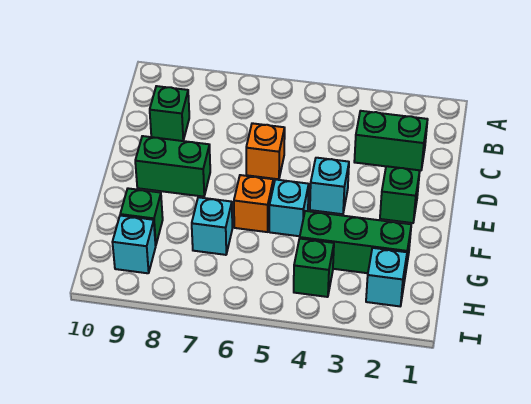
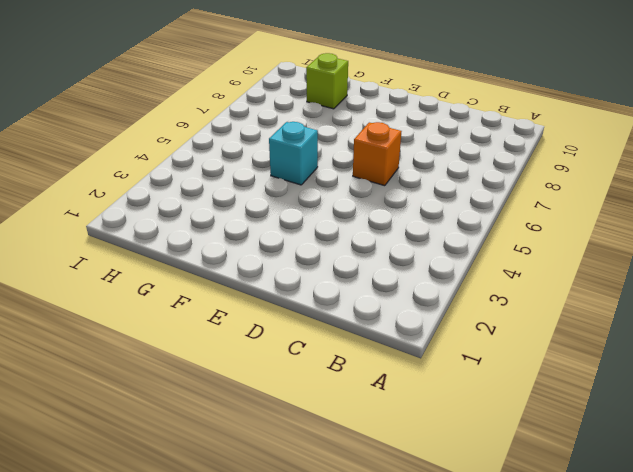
lime 1x1 brick [306,53,348,109] -> green 1x1 brick [120,188,163,246]
none -> green 1x2 brick [354,111,428,171]
none -> green 1x1 brick [150,86,189,141]
none -> green 1x1 brick [380,166,420,223]

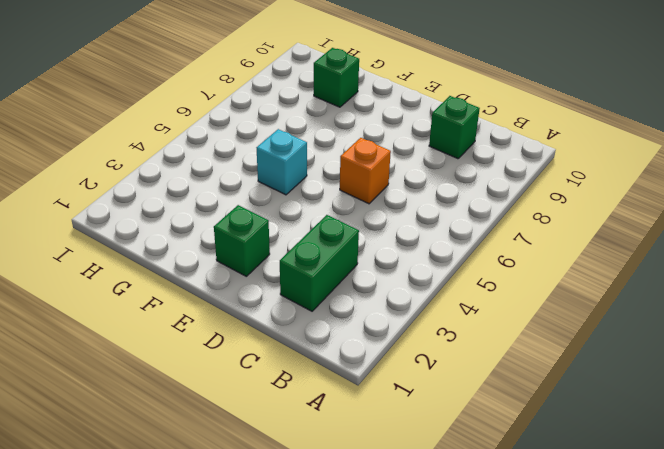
none -> cyan 1x1 brick [310,158,349,214]
none -> green 1x2 brick [135,136,210,197]
none -> orange 1x1 brick [234,175,273,232]

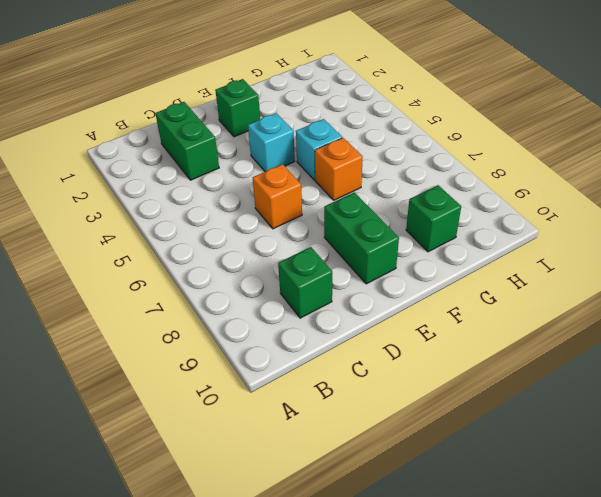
none -> green 1x3 brick [300,211,411,274]
none -> cyan 1x1 brick [192,197,232,255]
none -> cyan 1x1 brick [366,248,407,306]

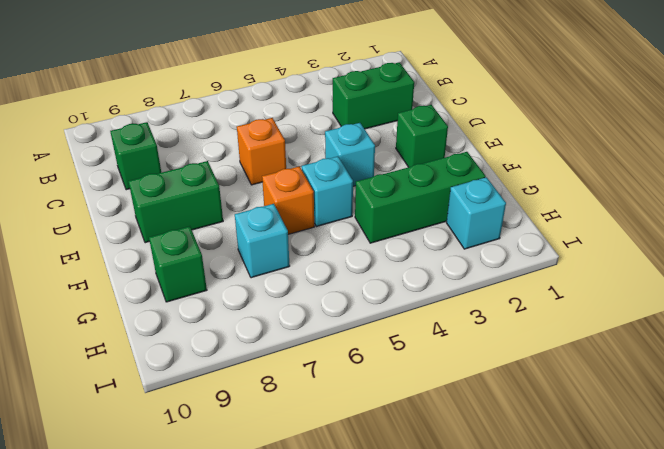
none -> green 1x1 brick [294,239,334,297]
none -> cyan 1x1 brick [112,216,156,273]

